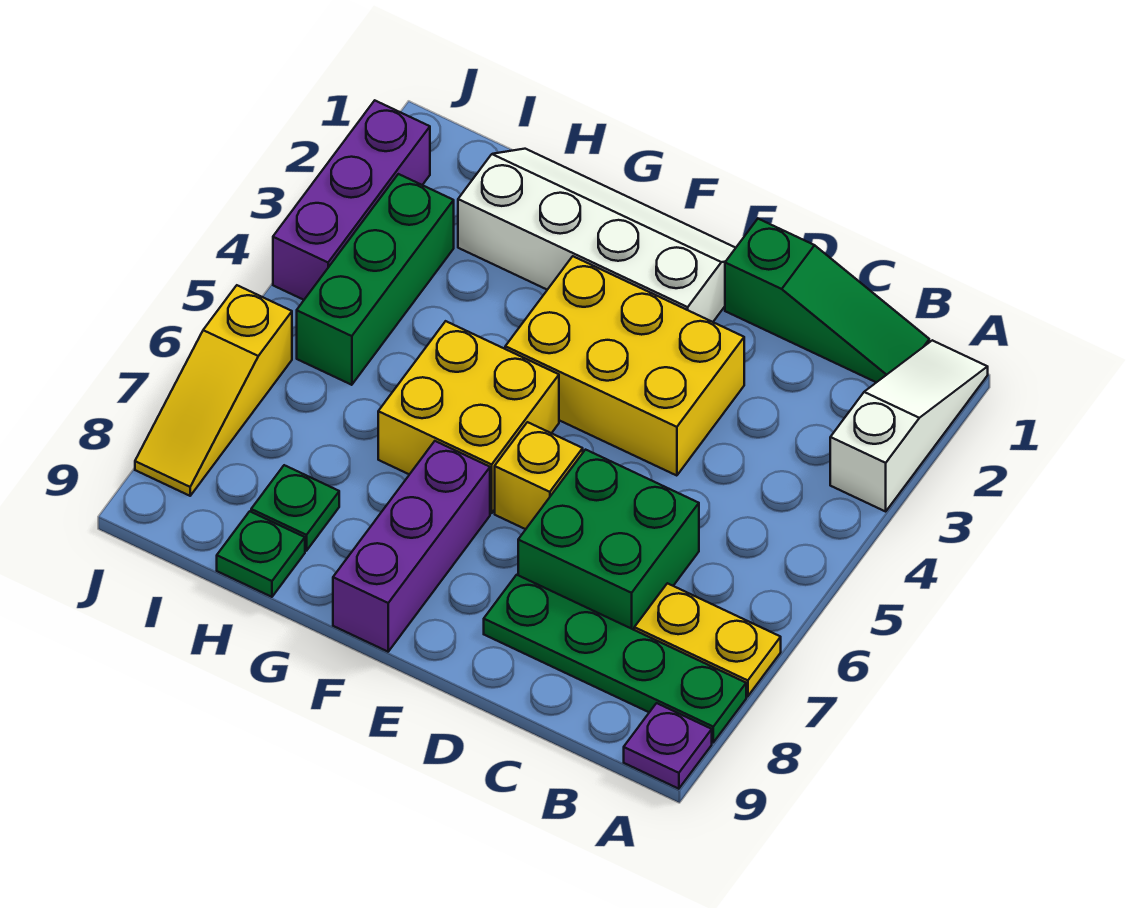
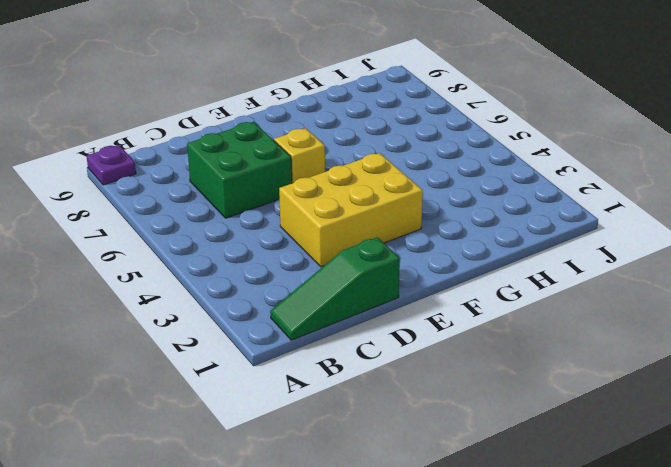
none -> white 1x3 slope [830,340,988,511]
none -> yellow 1x2 plate [634,583,781,696]
none -> green 1x4 plate [484,575,746,742]

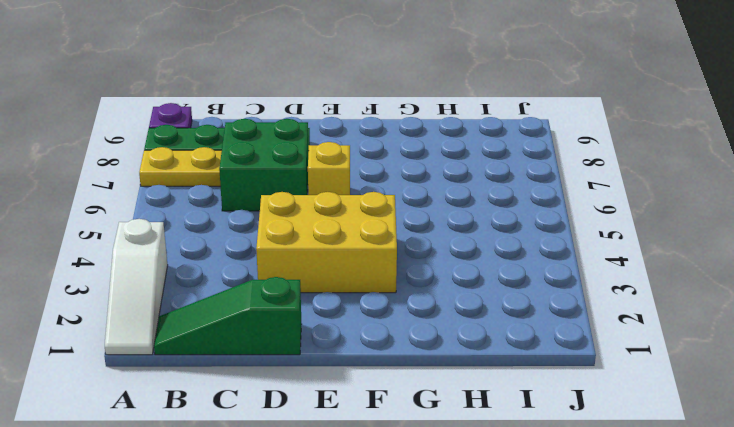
none -> white 2x4 slope [458,149,735,322]
none -> yellow 2x2 brick [378,321,559,513]
none -> purple 1x3 brick [333,441,490,652]

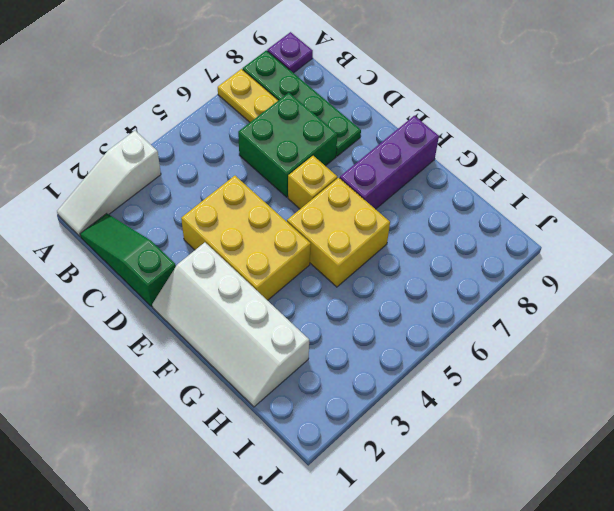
none -> green 1x1 plate [251,465,339,551]
none -> green 1x1 plate [217,511,305,597]
none -> green 1x3 brick [297,174,454,385]

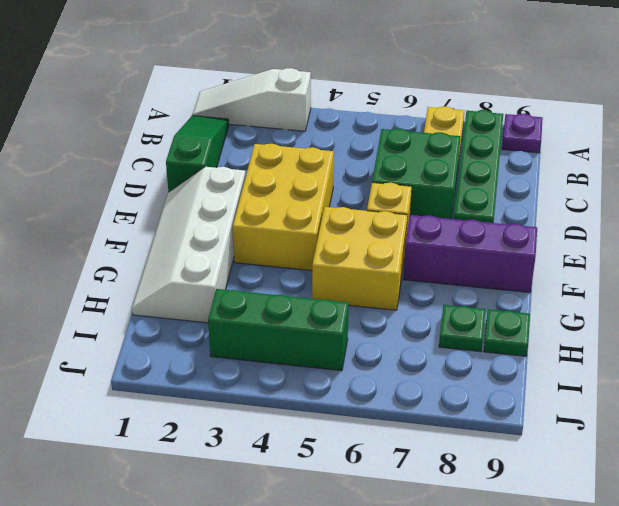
none -> purple 1x3 brick [273,101,430,300]
none -> yellow 1x3 slope [135,285,292,496]

